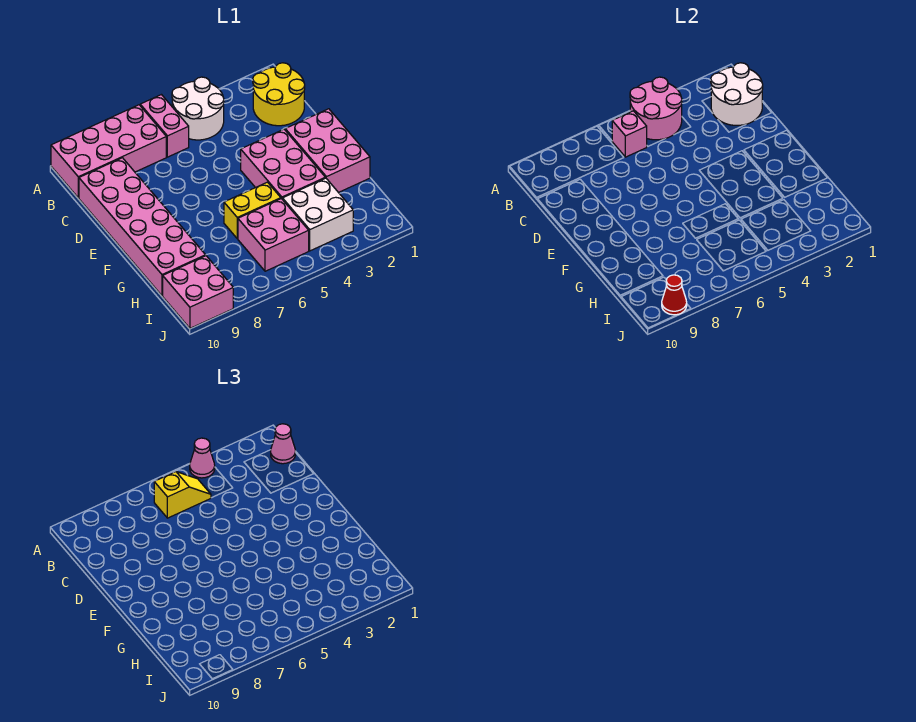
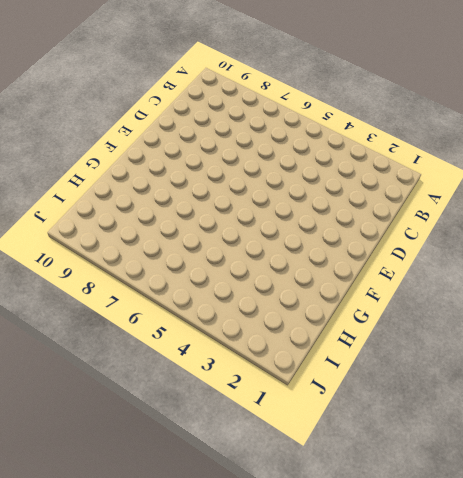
none -> white 2x2 round brick [172,77,224,140]
none -> pink 1x2 brick [140,95,189,157]
none -> pink 2x4 brick [51,105,166,198]

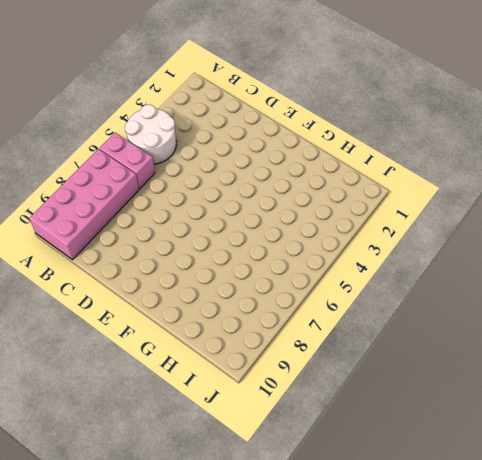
none -> yellow 2x2 round brick [253,63,305,126]
none -> pink 2x6 brick [79,158,206,296]
none -> pink 2x3 brick [285,109,370,193]

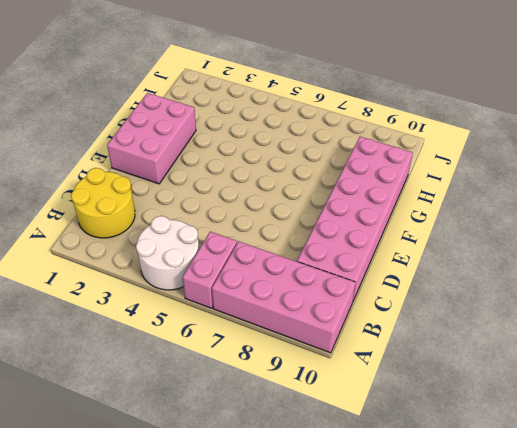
none -> pink 2x3 brick [241,129,325,200]
none -> yellow 1x2 brick [224,182,281,239]
none -> white 2x2 brick [283,178,353,251]

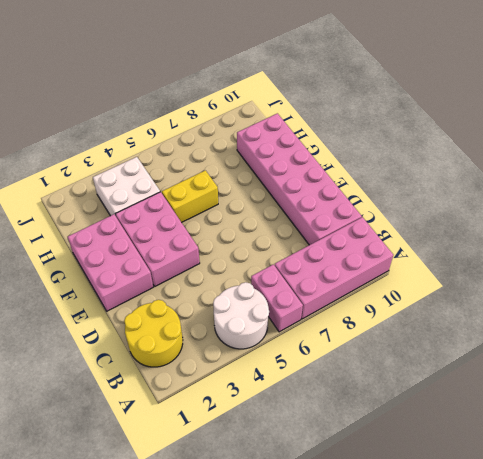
none -> pink 2x2 brick [238,199,309,271]
none -> pink 2x2 brick [163,256,233,328]
none -> pink 2x2 round brick [630,77,682,140]

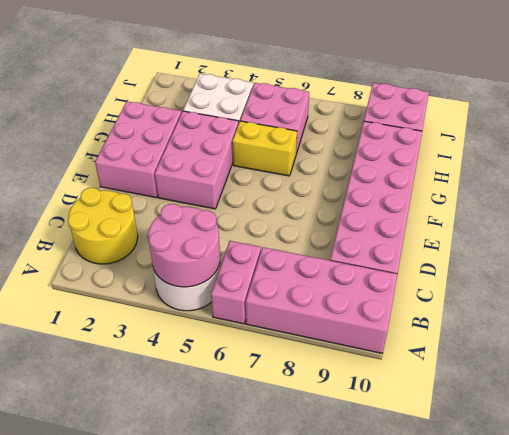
none -> white 2x2 round brick [711,63,763,125]
none -> pink 1x1 brick [612,111,647,157]
none -> red 1x1 cone [662,275,687,315]

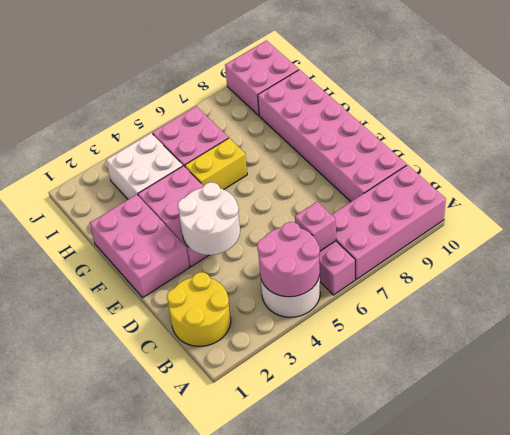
white 2x2 round brick [178,182,240,255] -> white 2x2 round brick moved to [711,63,763,125]
none -> red 1x1 cone [662,275,687,315]
none -> pink 1x1 cone [190,438,215,478]
none -> pink 1x1 cone [271,424,295,464]

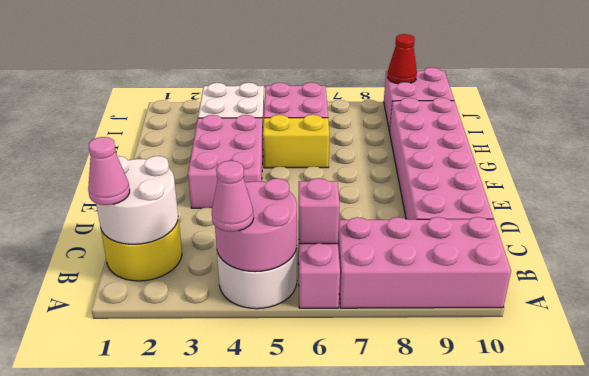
none -> pink 2x3 brick [285,109,370,193]
none -> yellow 1x2 slope [154,472,211,518]

